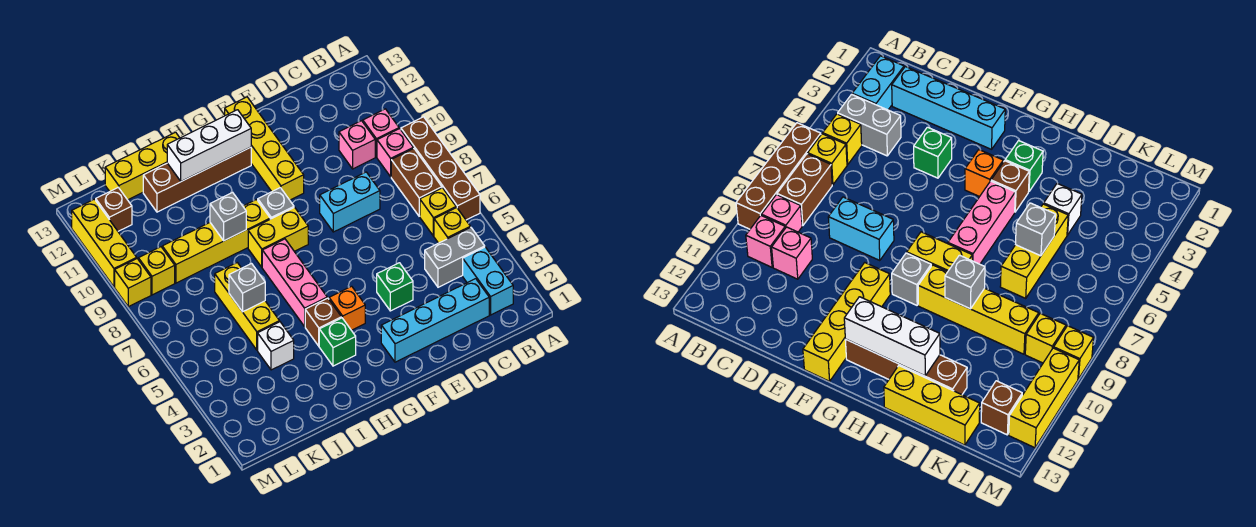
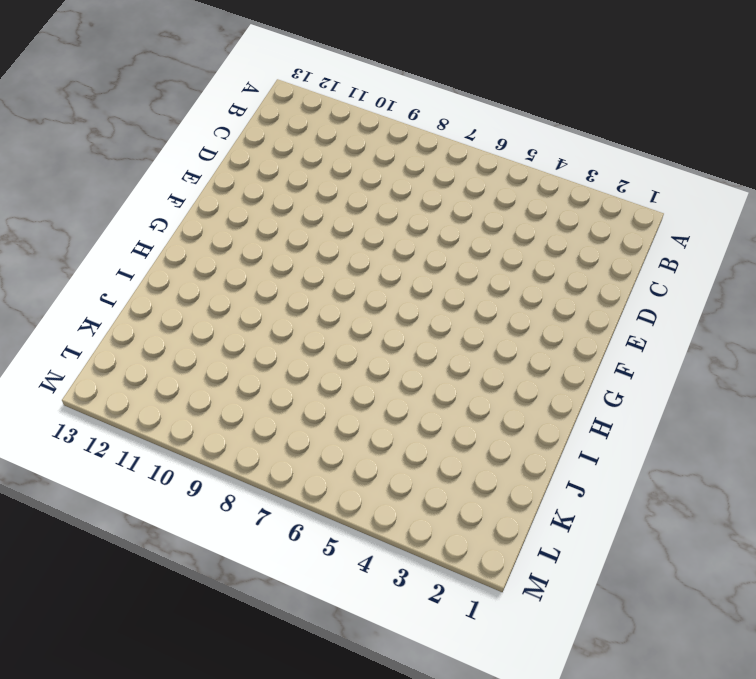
none -> brown 1x4 brick [401,117,480,220]
none -> cyan 1x2 brick [463,247,513,315]
none -> grey 1x2 brick [425,227,485,287]
none -> yellow 1x1 brick [434,208,470,243]

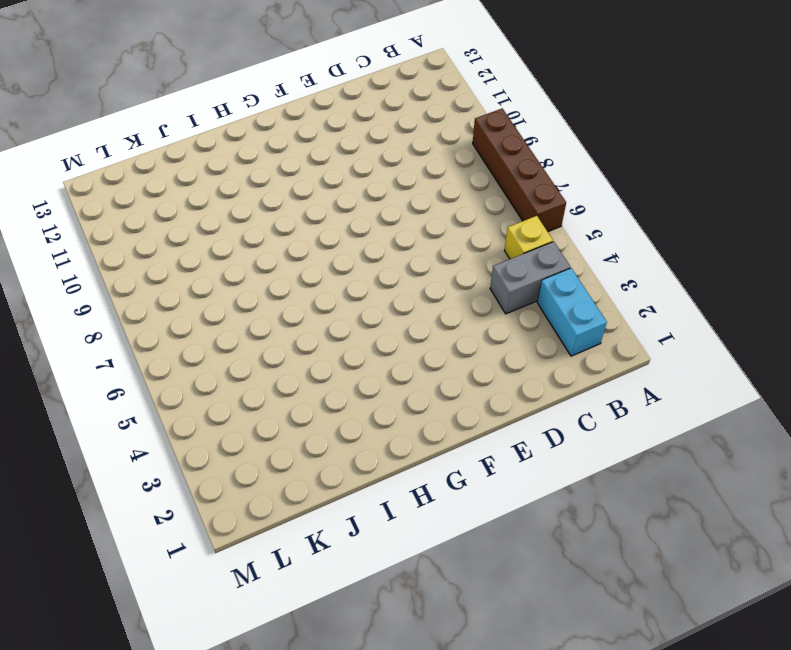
none -> yellow 1x1 brick [420,188,456,236]
none -> brown 1x2 brick [391,148,442,216]
none -> pink 1x1 brick [377,129,413,177]
none -> pink 1x1 brick [363,109,399,157]

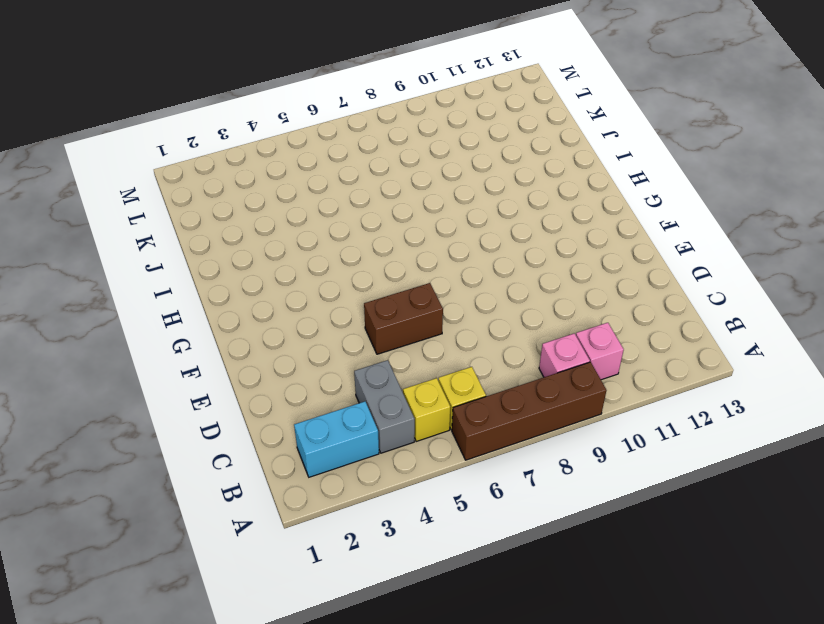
brown 1x2 brick [364,283,443,354] -> brown 1x2 brick moved to [391,148,442,216]
none -> cyan 1x4 brick [381,279,489,362]
none -> pink 1x1 brick [339,121,375,169]
none -> cyan 1x2 brick [320,172,380,232]
none -> green 1x1 brick [377,263,413,311]

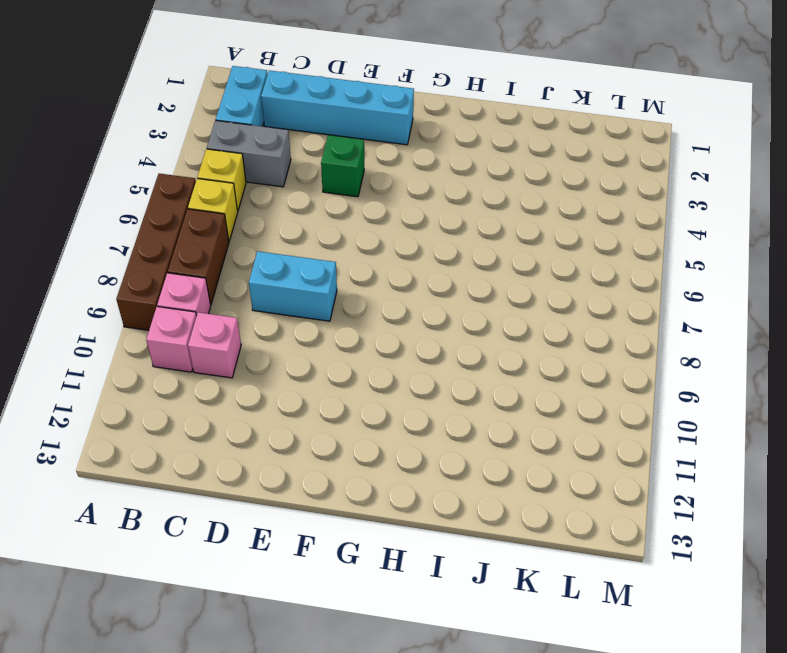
none -> yellow 1x4 brick [225,97,304,200]
none -> orange 1x1 brick [329,286,365,330]
none -> yellow 1x2 brick [248,207,308,267]
none -> grey 1x1 brick [258,188,294,219]

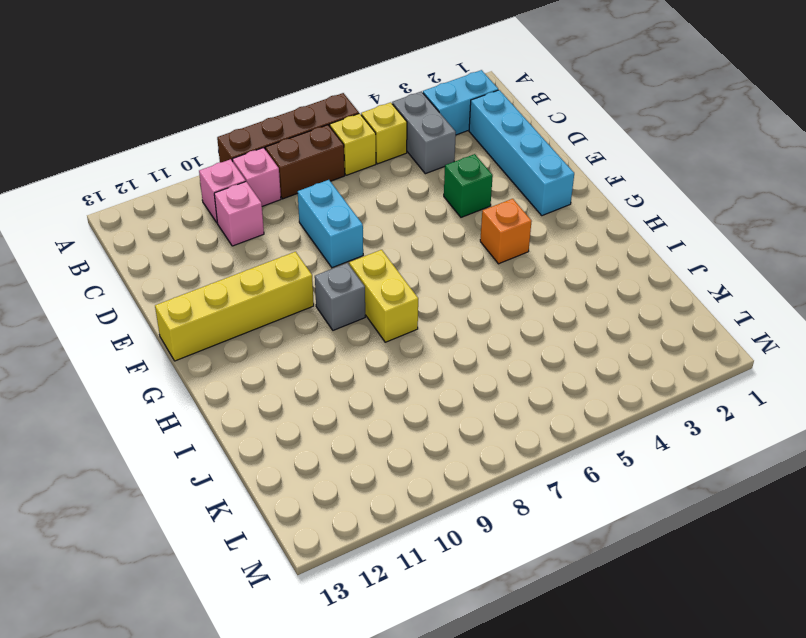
none -> brown 1x4 brick [143,147,251,212]
none -> green 1x1 brick [319,318,356,366]
none -> brown 1x1 brick [305,298,342,346]
none -> pink 1x3 brick [262,239,327,326]

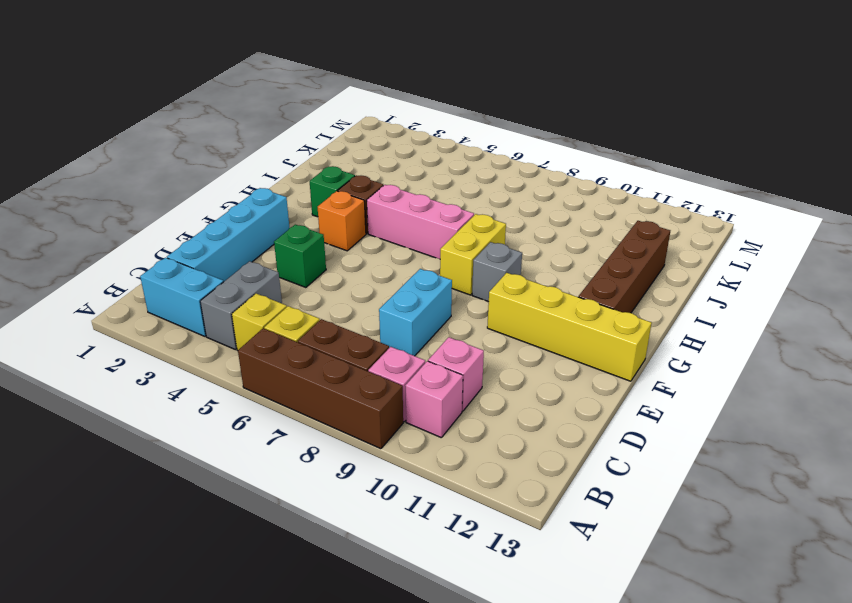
none -> yellow 1x4 brick [162,200,270,283]
none -> yellow 1x3 brick [105,132,180,200]
none -> white 1x1 brick [258,322,294,370]
none -> yellow 1x3 brick [215,263,280,350]

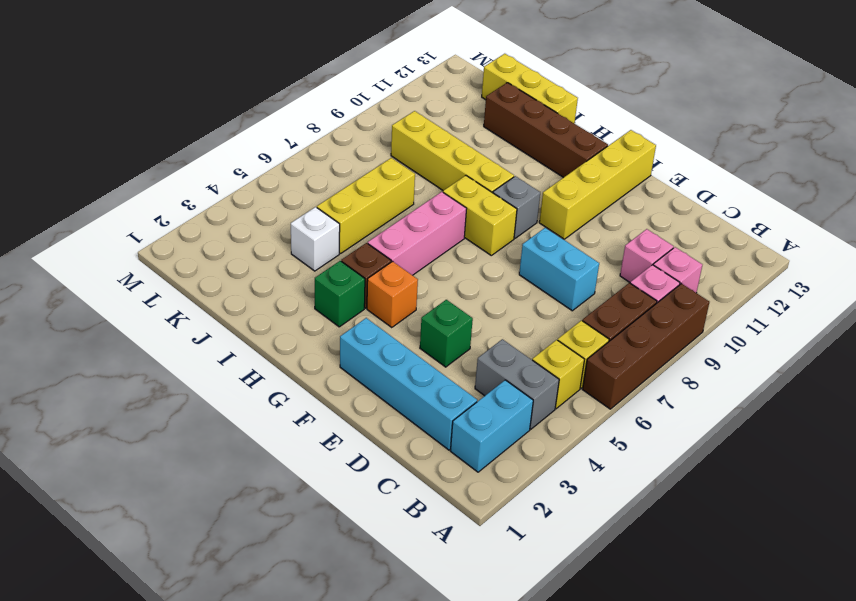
none -> yellow 1x1 brick [138,247,175,295]
none -> brown 1x1 brick [96,188,132,231]
none -> yellow 1x1 brick [115,259,151,307]
none -> yellow 1x3 brick [72,199,137,287]

